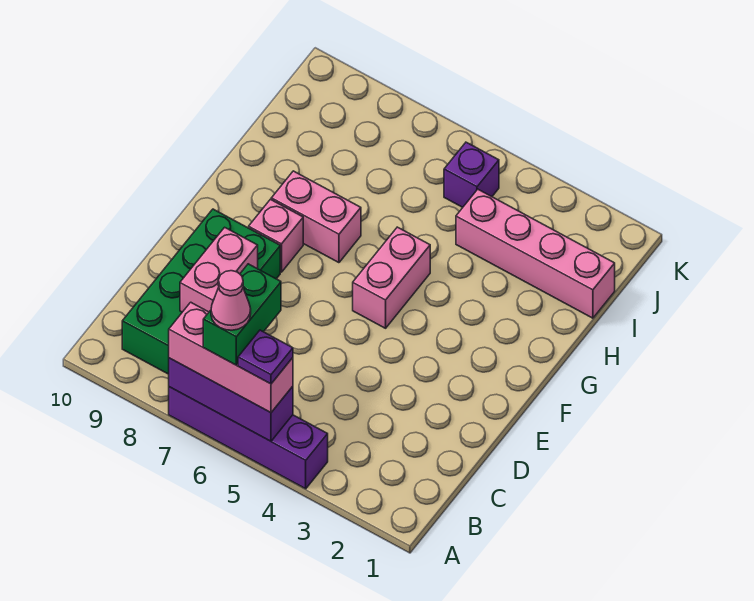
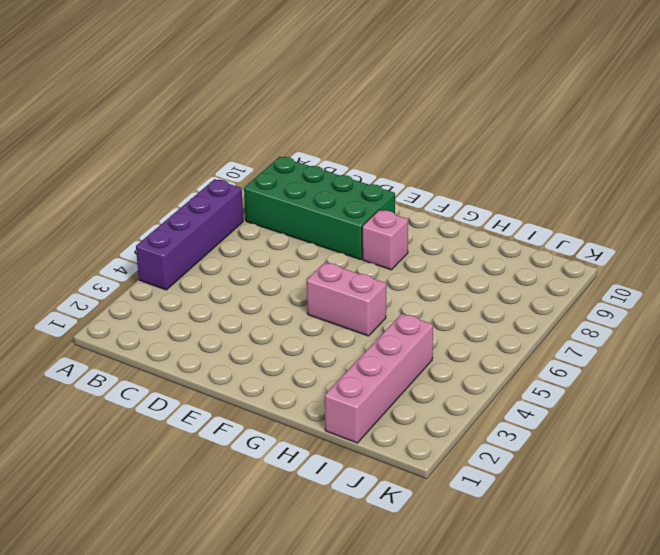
none -> pink 1x2 brick [271,171,361,263]
none -> purple 1x1 brick [444,142,499,207]
none -> purple 1x3 brick [169,358,293,441]

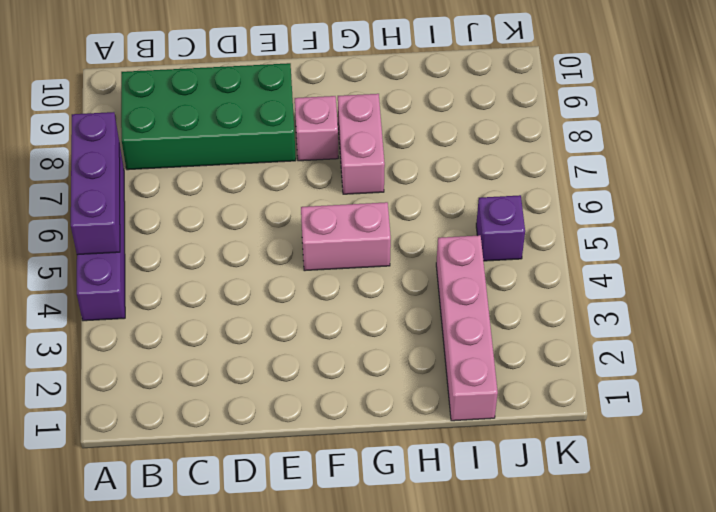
none -> pink 1x2 brick [180,227,258,312]
none -> pink 1x3 brick [169,302,293,413]
none -> purple 1x1 plate [238,330,293,384]

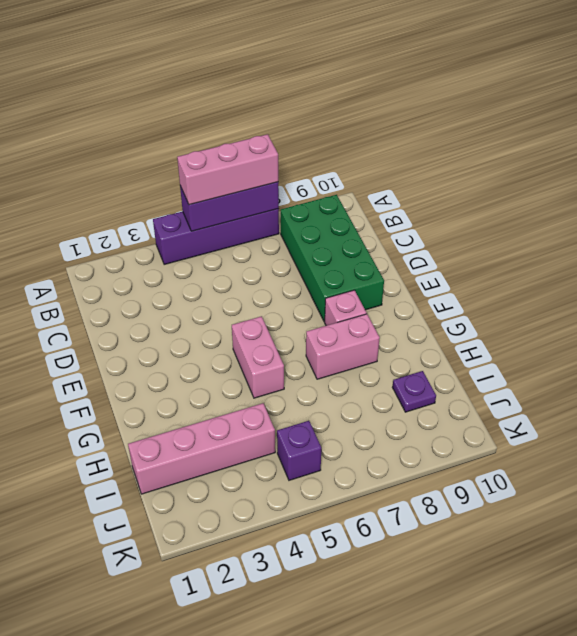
purple 1x1 plate [392,371,436,412] -> purple 1x1 plate moved to [238,330,293,384]
none -> pink 1x2 brick [180,227,258,312]
none -> green 1x2 brick [203,264,281,365]
none -> pink 1x1 cone [211,271,251,330]

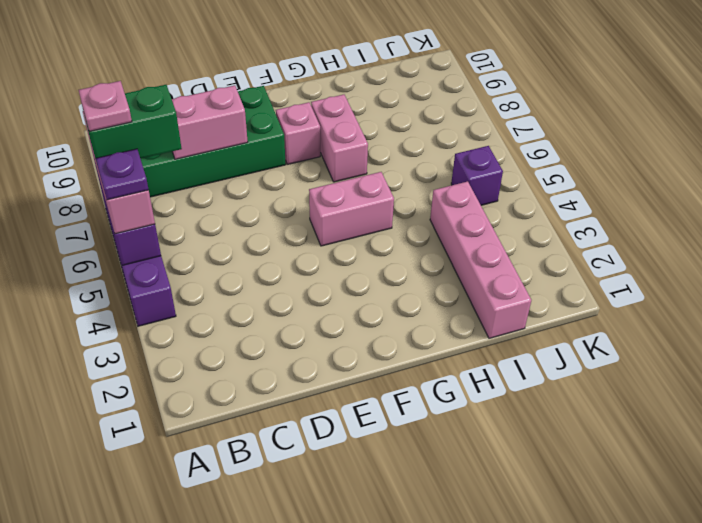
pink 1x1 plate [79,81,132,131] -> pink 1x1 cone [211,271,251,330]

